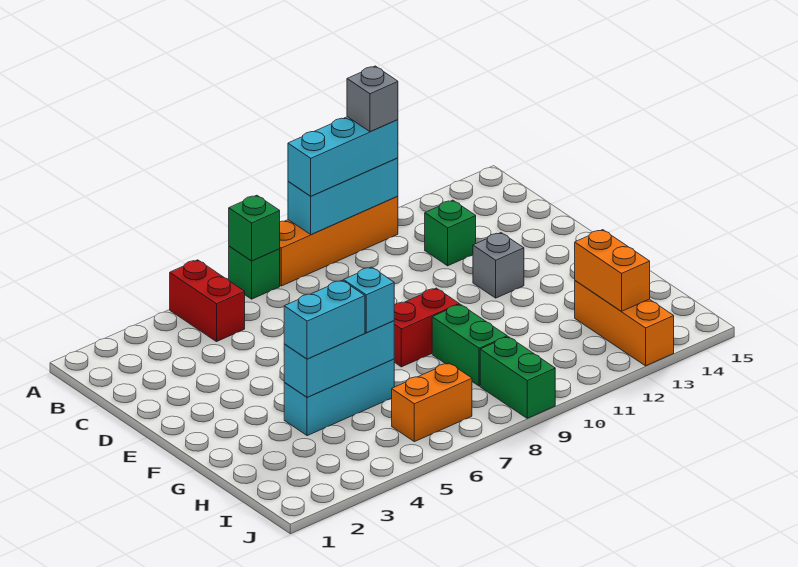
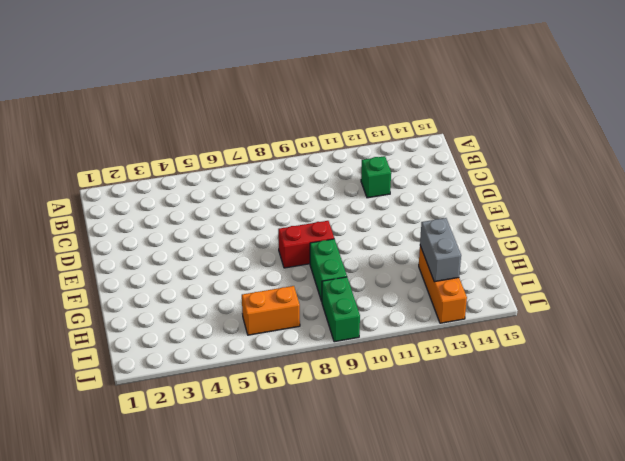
grey 1x2 brick [420,218,461,282] -> orange 1x2 brick [575,230,650,311]
none -> red 1x2 brick [170,260,245,342]
none -> green 1x1 brick [229,246,280,299]
none -> orange 1x4 brick [280,196,398,286]

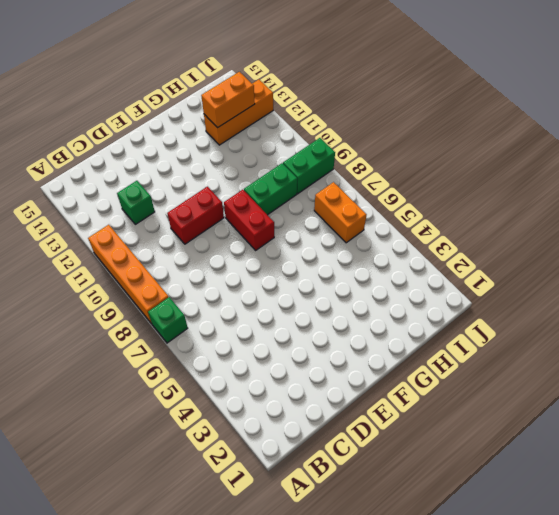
red 1x2 brick [167,187,224,244] -> red 1x2 brick moved to [170,260,245,342]
none -> grey 1x1 brick [473,233,524,298]
none -> cyan 1x3 brick [284,359,394,436]
none -> green 1x1 brick [229,195,280,261]

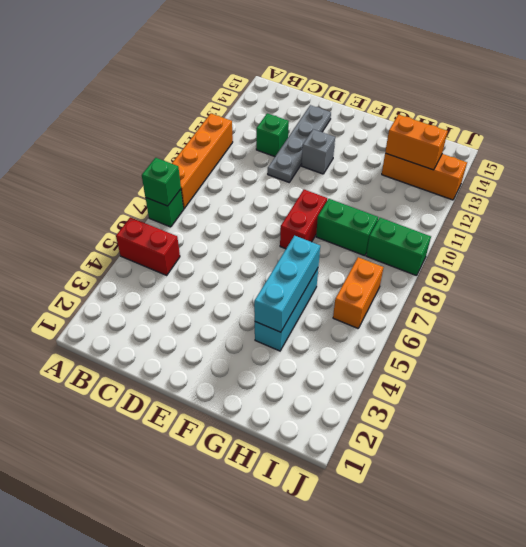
grey 1x4 plate [268,105,331,182] -> none
none -> cyan 1x3 brick [288,158,398,235]
none -> cyan 1x3 brick [288,117,398,196]
none -> cyan 1x2 brick [284,280,365,359]

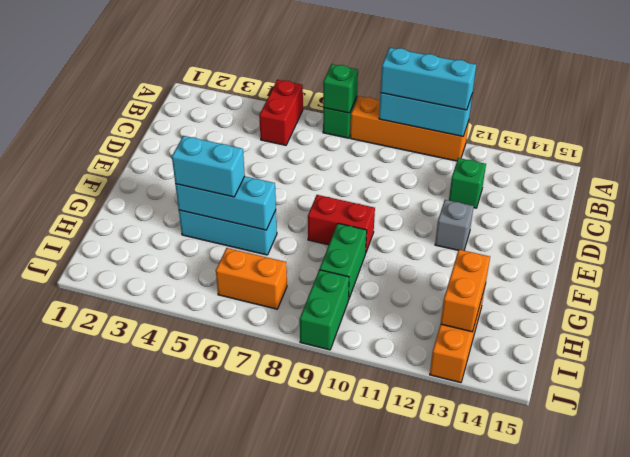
none -> cyan 1x1 brick [343,267,394,333]
none -> grey 1x1 brick [347,66,398,132]

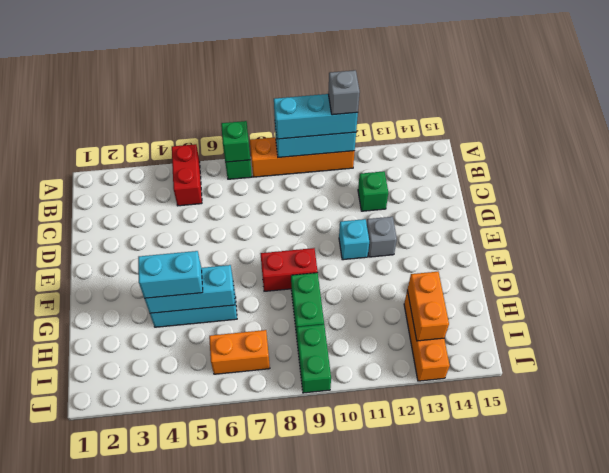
cyan 1x1 brick [339,219,369,260] -> cyan 1x1 brick moved to [343,267,394,333]

